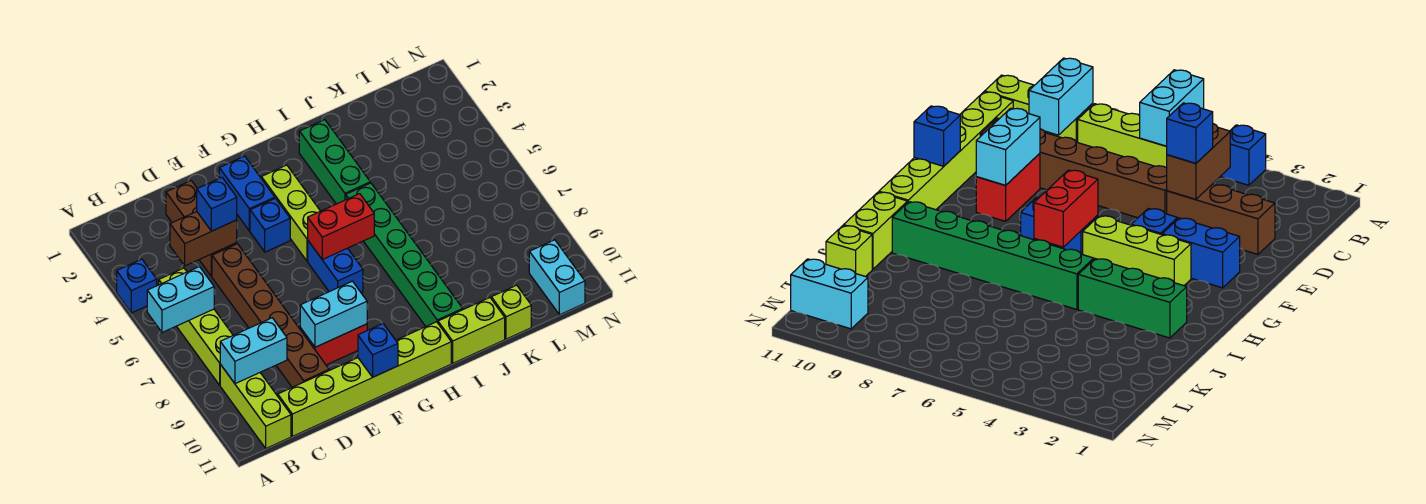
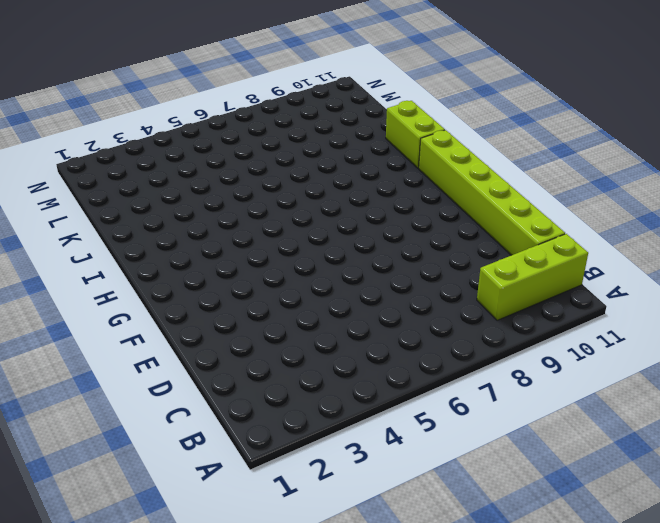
none -> blue 1x1 brick [117,259,157,313]
none -> lime 1x4 brick [159,268,233,385]
none -> brown 1x3 brick [166,181,237,276]

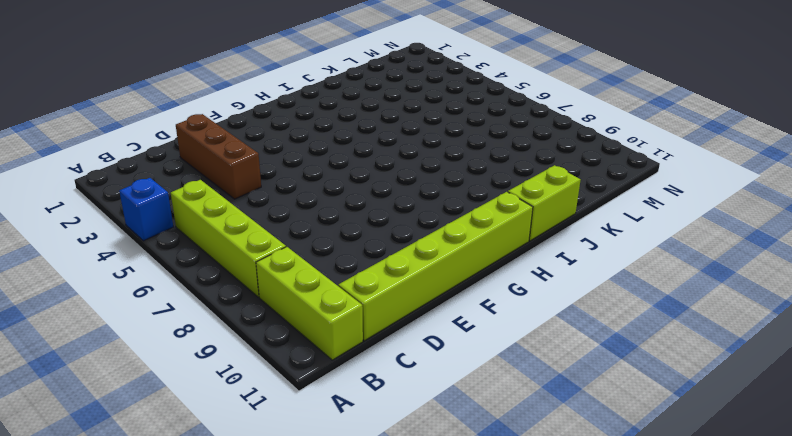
none -> brown 1x6 brick [212,244,329,387]
none -> red 1x2 brick [300,324,367,365]
none -> blue 1x2 brick [219,156,275,231]

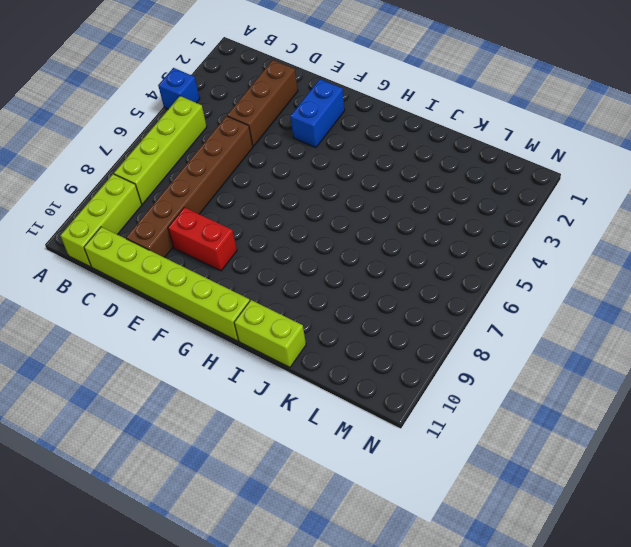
none -> blue 1x1 brick [250,198,290,252]
none -> lime 1x3 brick [261,165,320,261]
none -> blue 1x2 brick [308,241,363,293]

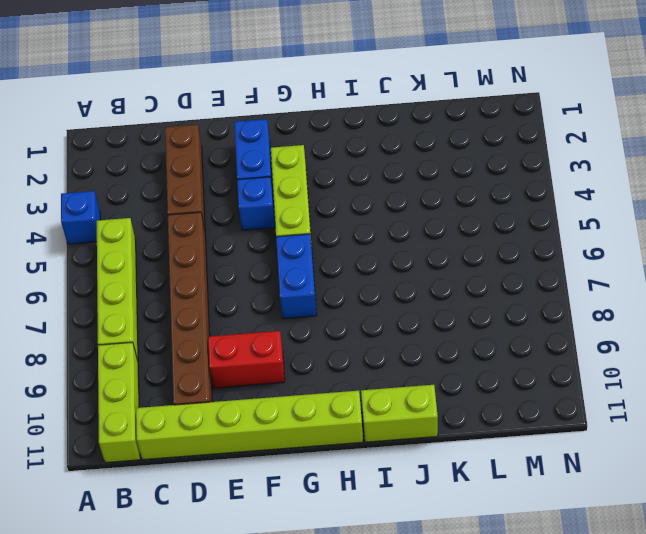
none -> green 1x3 brick [299,120,370,204]
none -> green 1x6 brick [346,183,463,326]
none -> lime 1x1 brick [491,285,531,339]

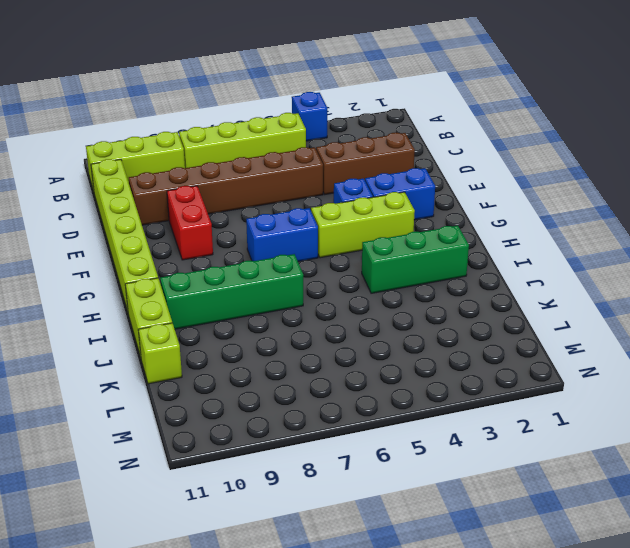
green 1x4 brick [160,254,303,329] -> green 1x6 brick [346,183,463,326]
none -> cyan 1x2 brick [529,240,585,315]
none -> cyan 1x2 brick [147,267,214,333]
none -> cyan 1x2 brick [220,318,287,384]

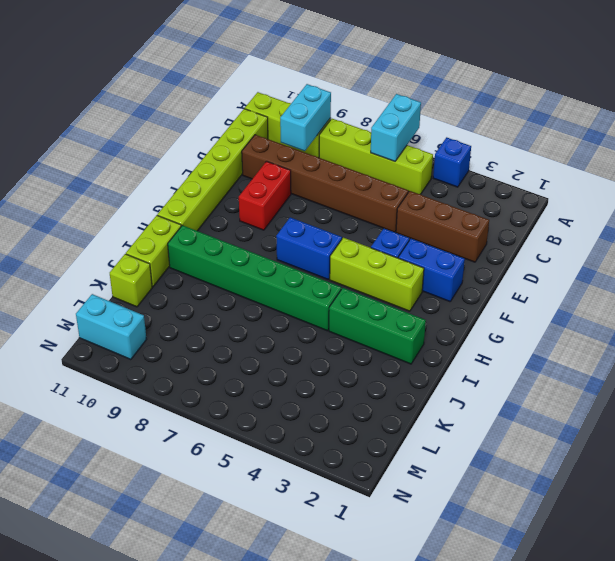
none -> brown 1x2 brick [170,212,237,266]
none -> cyan 1x2 brick [300,281,367,347]
none -> blue 1x1 brick [358,324,398,377]

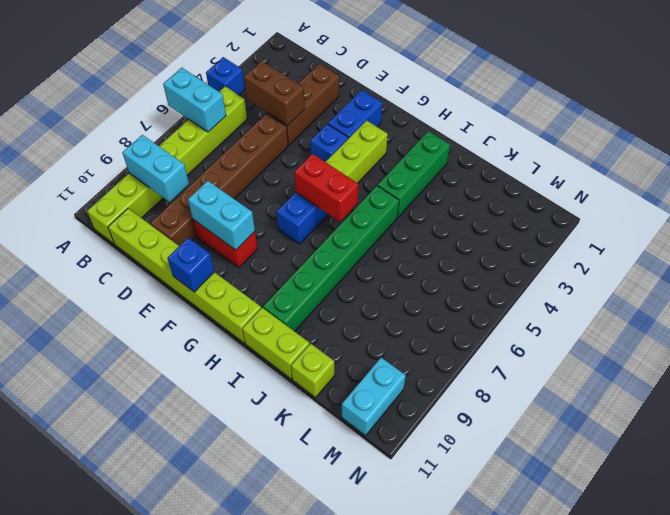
none -> blue 1x1 brick [197,178,237,231]

